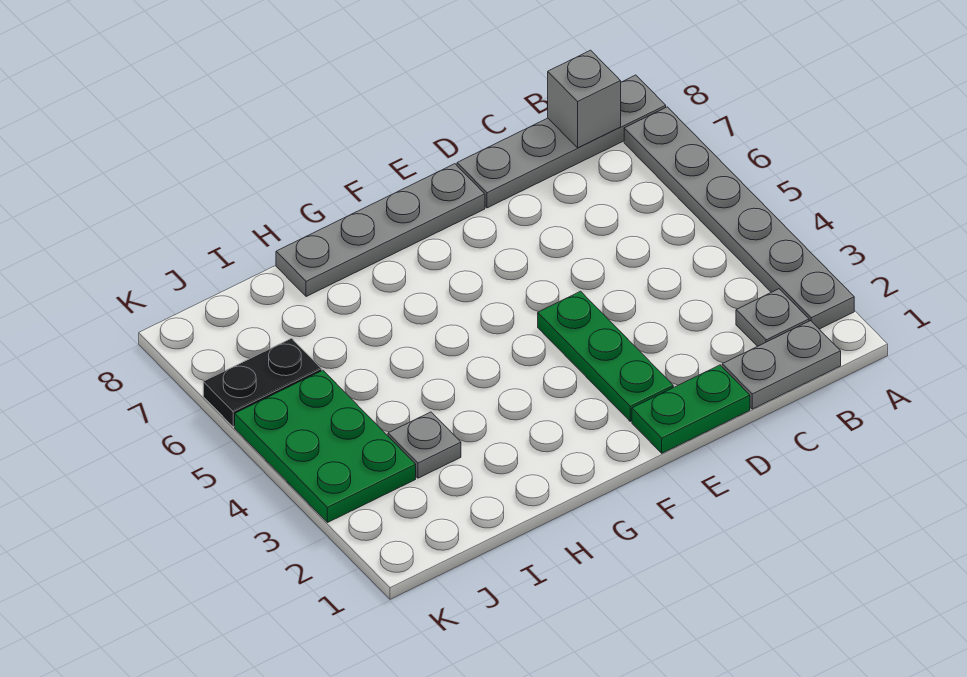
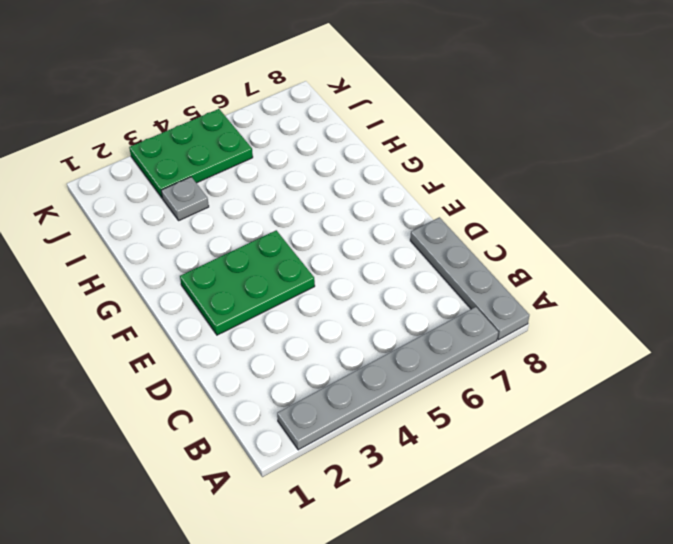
green 2x3 plate [180,230,315,335] -> green 1x3 plate [538,291,673,421]
none -> grey 1x2 plate [722,321,841,409]
none -> grey 1x1 plate [736,289,809,347]

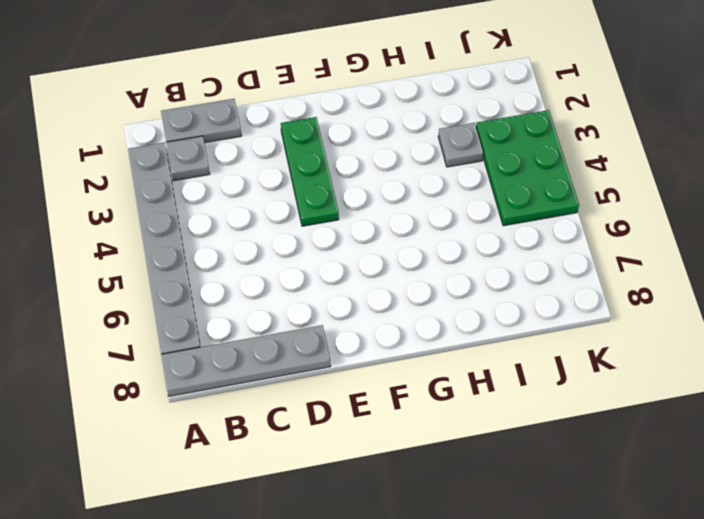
none -> green 1x2 plate [632,365,750,453]
none -> grey 1x4 plate [276,164,485,297]

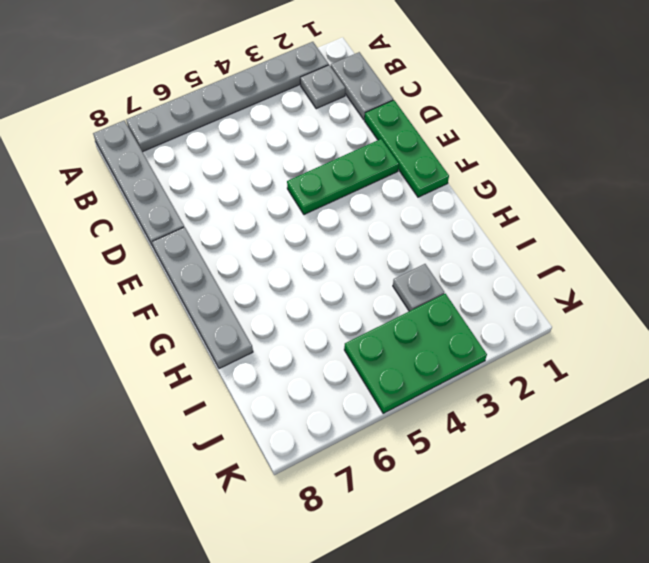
green 1x3 plate [365,100,449,197] -> green 1x2 plate [632,365,750,453]
none -> black 1x2 plate [203,338,322,427]
none -> grey 1x1 brick [548,50,621,148]

